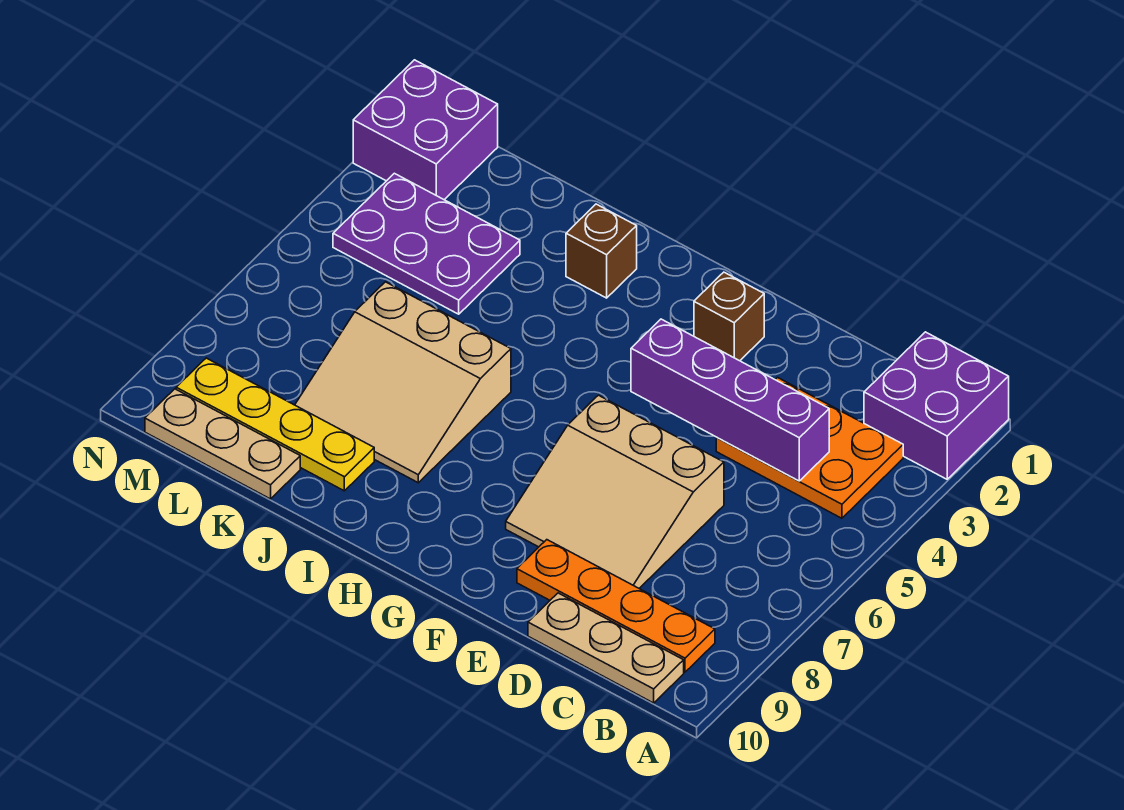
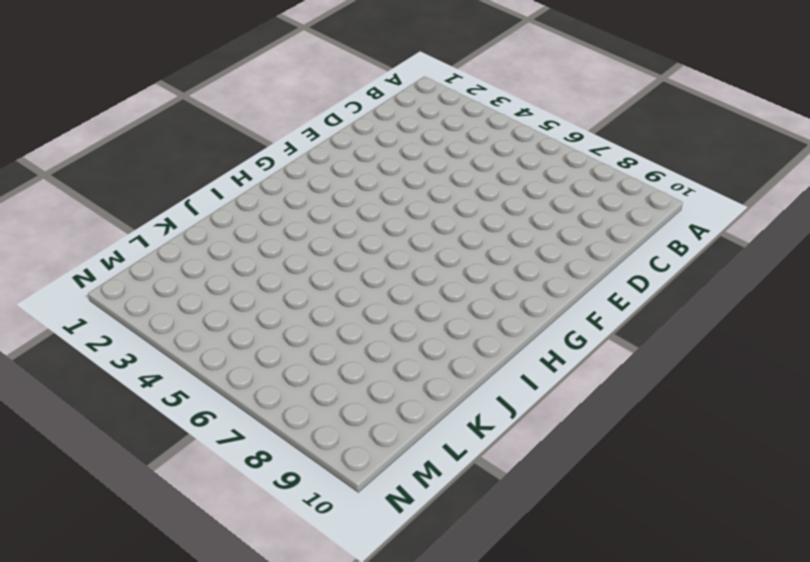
none -> purple 2x2 brick [864,332,1009,479]
none -> orange 2x3 plate [716,378,903,518]
none -> orange 1x4 plate [517,540,715,672]

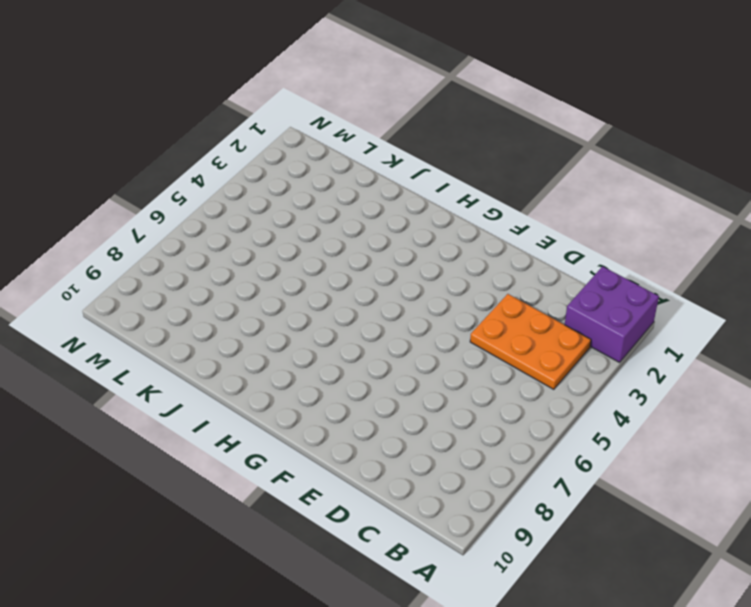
none -> orange 1x4 plate [517,540,715,672]
none -> tan 1x3 plate [528,593,684,703]
none -> tan 3x3 slope [506,395,724,588]

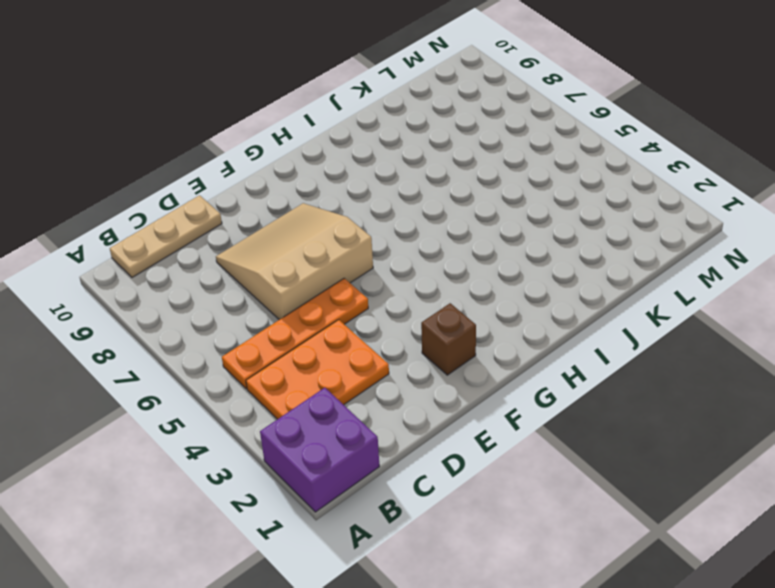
orange 1x4 plate [222,278,368,389] -> orange 1x4 plate moved to [517,540,715,672]
none -> brown 1x1 brick [566,204,637,298]
none -> tan 3x3 slope [295,282,511,483]
none -> yellow 1x4 plate [176,358,374,491]

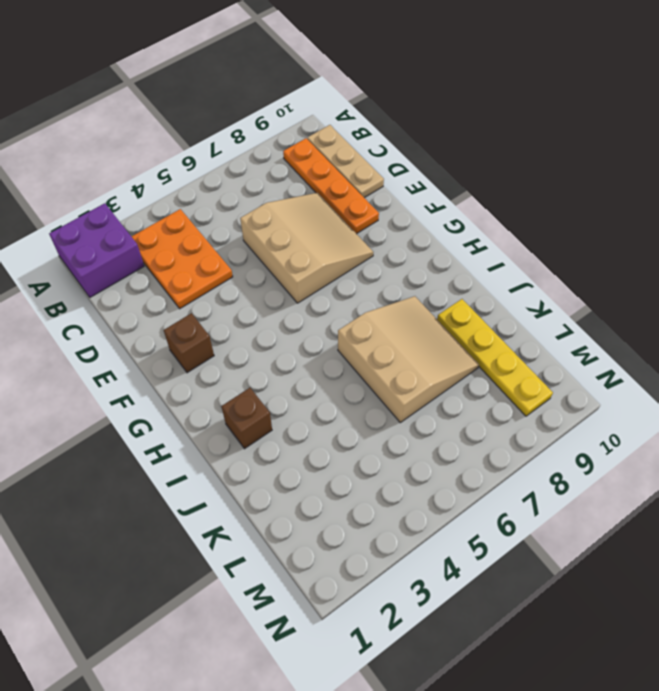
none -> purple 2x3 plate [333,173,520,314]
none -> tan 1x3 plate [145,389,300,499]
none -> purple 2x2 brick [353,60,498,200]

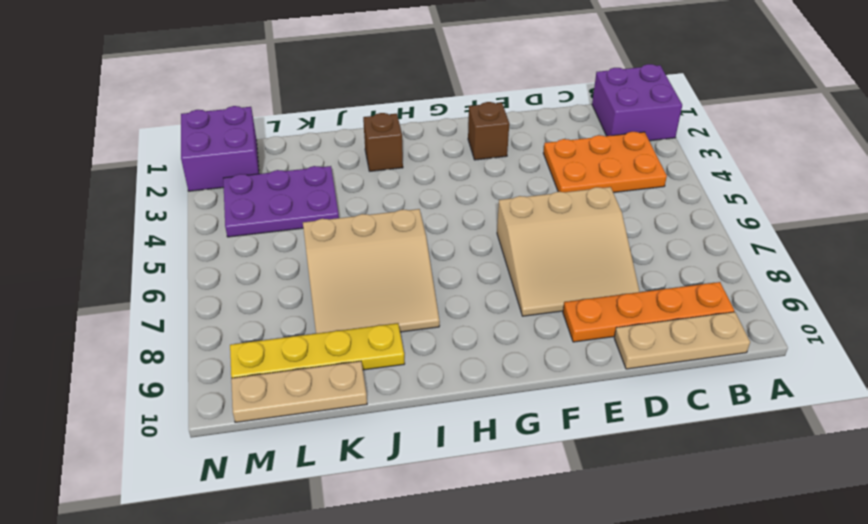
none -> purple 1x4 brick [631,319,829,481]

